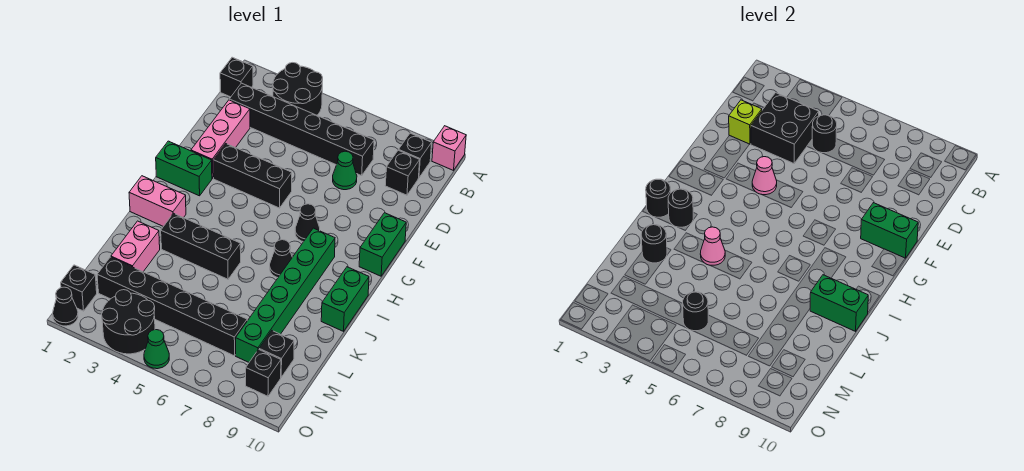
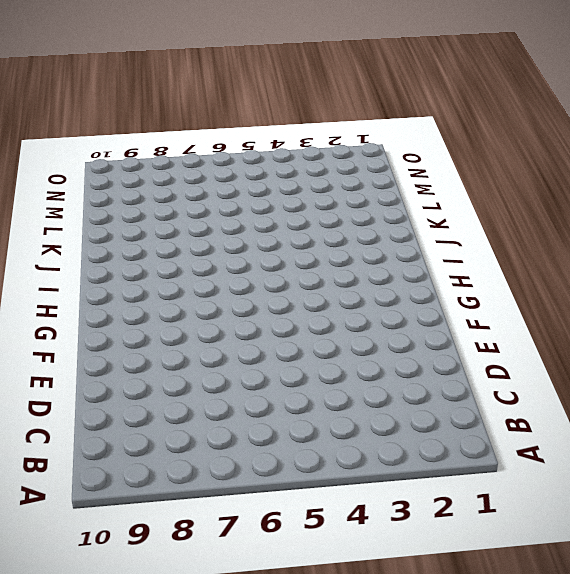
none -> black 2x2 round brick [273,63,323,115]
none -> pink 1x1 brick [432,126,466,170]
none -> black 1x1 brick [220,57,253,97]
none -> black 1x1 brick [399,133,432,177]

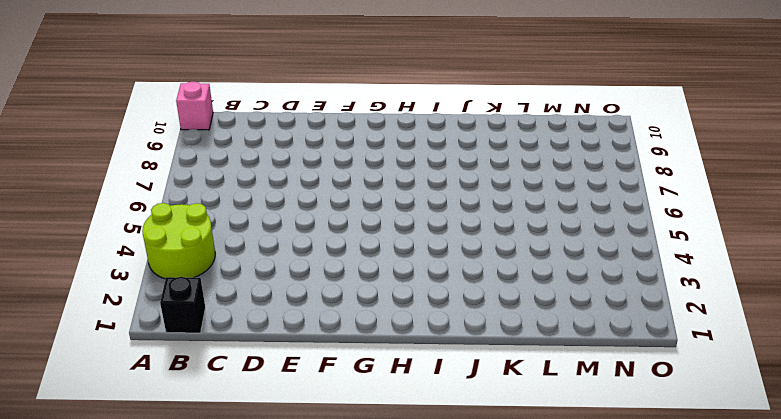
lime 2x2 round brick [142,203,215,279] -> black 2x2 round brick [273,63,323,115]
none -> black 1x1 brick [399,133,432,177]
none -> black 1x6 brick [229,83,374,176]
none -> black 1x1 brick [385,150,420,195]
none -> pink 1x3 brick [191,100,250,179]

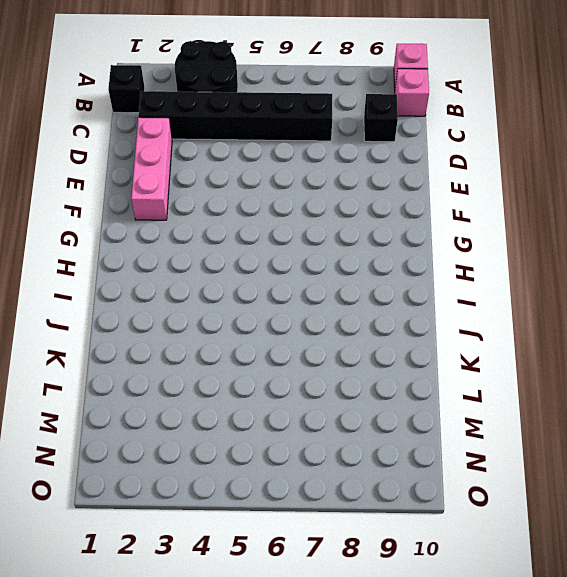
pink 1x1 brick [395,69,429,116] -> none
none -> black 1x1 brick [399,133,432,177]
none -> green 1x1 cone [333,151,357,190]
none -> black 1x3 brick [213,143,292,208]
none -> green 1x2 brick [359,213,406,276]

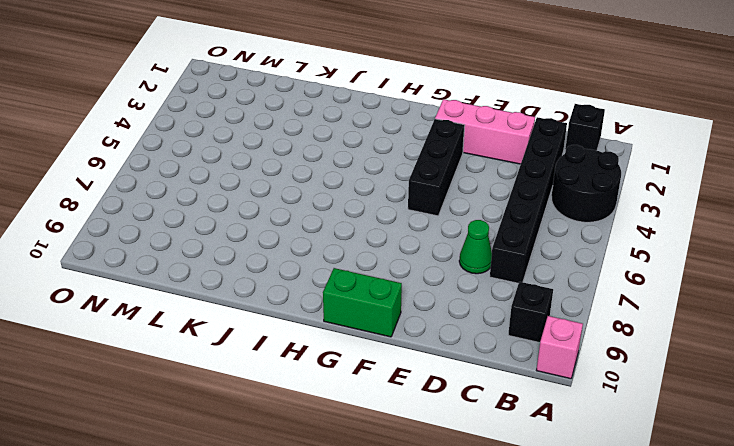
none -> black 1x1 brick [385,150,420,195]
none -> green 1x2 brick [156,141,212,196]
none -> black 1x1 cone [295,204,320,242]
none -> green 1x6 brick [236,228,335,362]

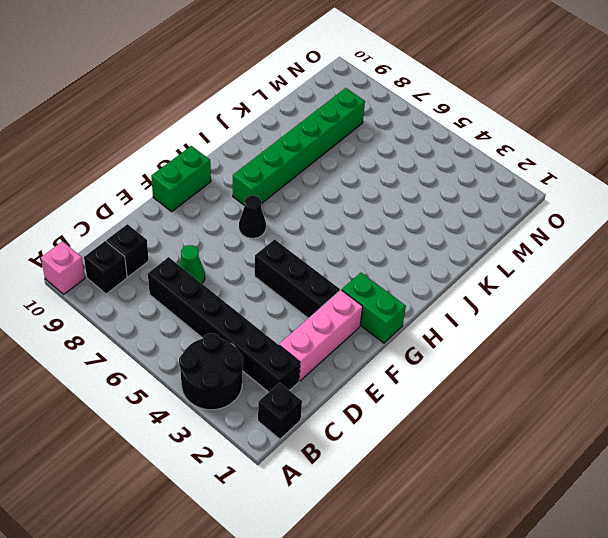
none -> pink 1x2 brick [129,176,186,226]
none -> black 1x1 cone [270,240,292,278]
none -> green 1x2 brick [321,267,369,331]
none -> black 1x3 brick [161,213,241,279]

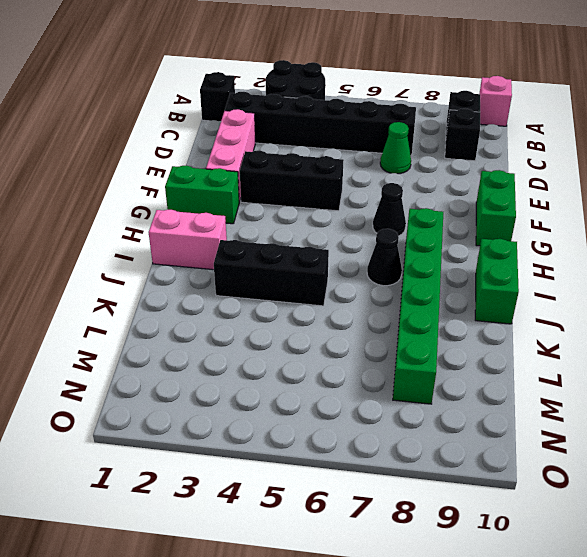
none -> pink 1x2 brick [111,221,160,272]
none -> black 1x6 brick [97,257,247,356]
none -> black 1x1 brick [259,331,294,377]
none -> black 1x1 brick [61,265,97,311]

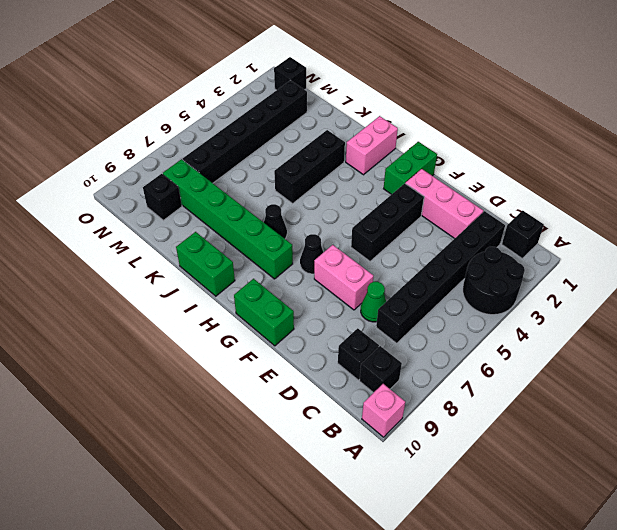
pink 1x2 brick [314,245,373,310] -> pink 1x2 brick moved to [111,221,160,272]
none -> black 2x2 round brick [102,290,155,354]
none -> black 1x1 brick [246,349,281,396]
none -> black 1x1 cone [53,287,78,326]
none -> green 1x1 cone [144,330,169,369]

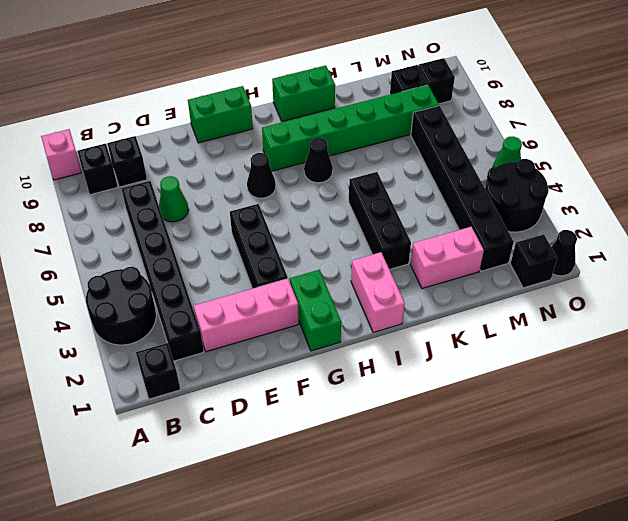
none -> black 2x2 brick [751,93,819,163]
none -> black 1x1 round brick [812,115,837,153]
none -> lime 1x1 brick [729,100,762,144]
none -> pink 1x1 cone [752,157,777,195]

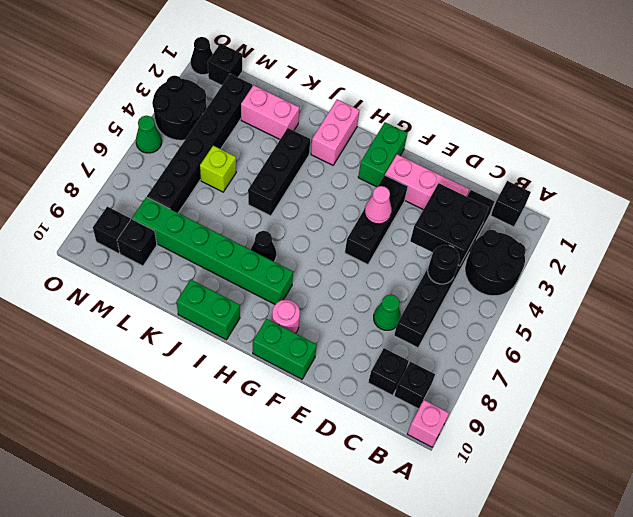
pink 1x1 round brick [272,300,300,333] -> none
lime 1x1 brick [200,146,236,192] -> lime 1x1 brick moved to [729,100,762,144]
none -> black 1x1 cone [295,204,320,242]
none -> green 1x2 brick [861,203,918,258]
none -> black 1x1 round brick [646,179,671,218]
none -> black 1x1 round brick [668,189,693,227]

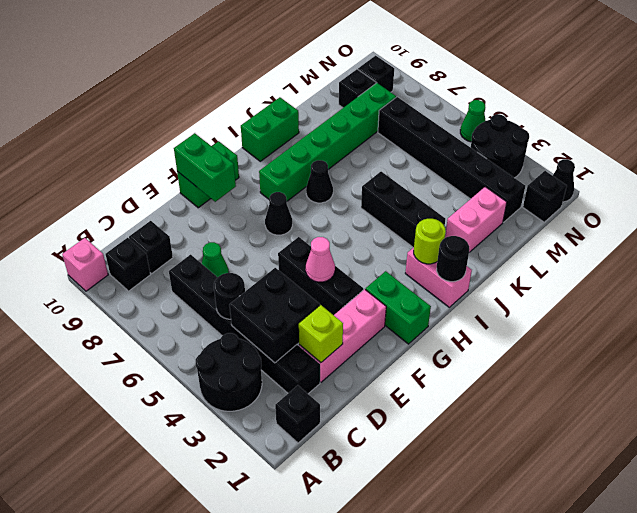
lime 1x1 round brick [414,219,446,264] -> black 1x1 round brick [668,189,693,227]
none -> pink 1x1 cone [700,227,725,266]
none -> green 1x2 brick [810,275,868,331]
none -> black 1x1 round brick [641,225,667,263]
none -> black 1x1 round brick [683,292,708,331]

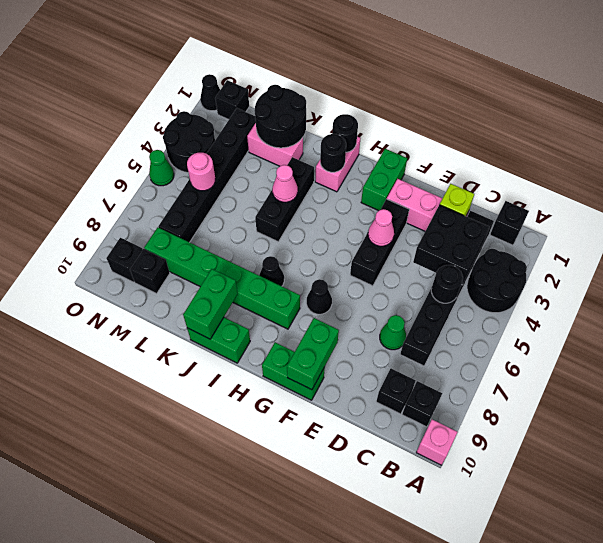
black 2x2 round brick [254,85,306,148] -> black 1x1 round brick [641,225,667,263]
pink 1x1 round brick [187,153,215,191] -> black 1x1 round brick [683,292,708,331]

